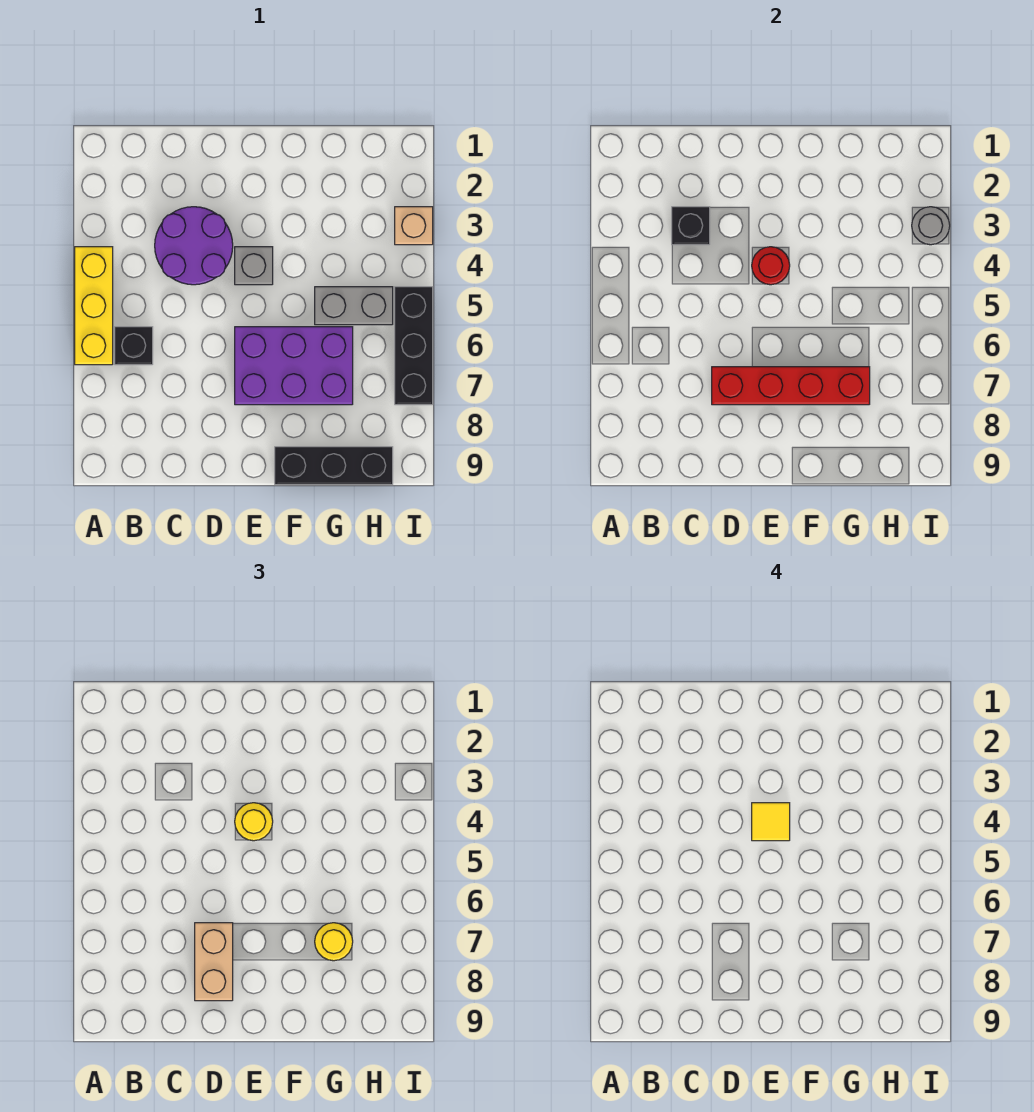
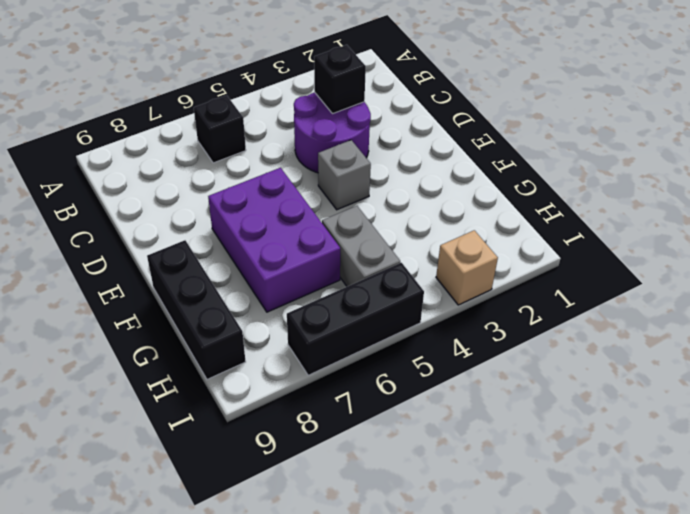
none -> yellow 1x3 brick [75,247,113,365]
none -> red 1x4 brick [712,367,870,405]
none -> red 1x1 round brick [752,247,790,285]

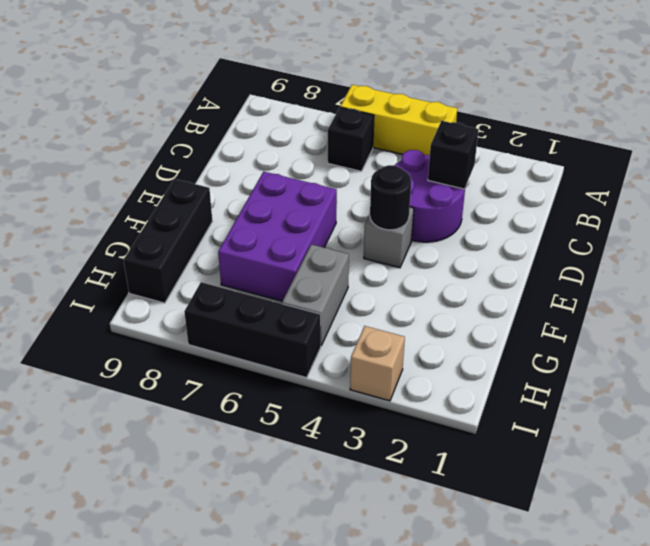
black 1x1 round brick [370,165,411,230] -> red 1x1 round brick [752,247,790,285]
none -> red 1x4 brick [712,367,870,405]
none -> grey 1x1 round brick [912,207,950,245]
none -> tan 1x2 brick [195,923,233,1001]

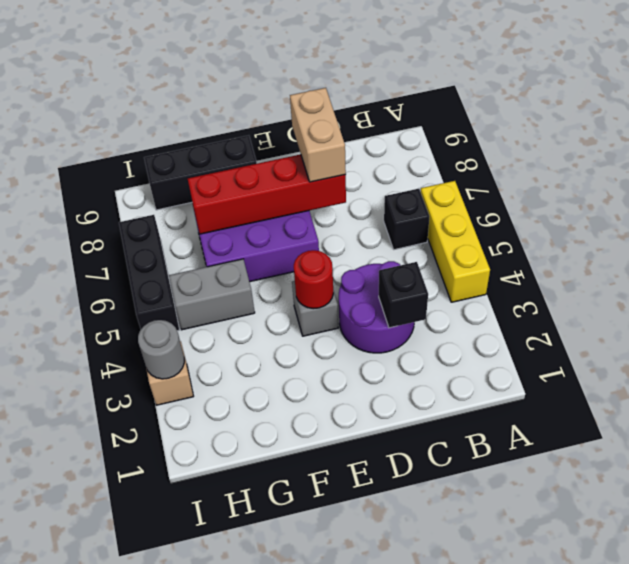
none -> yellow 1x1 round brick [235,803,273,841]
none -> yellow 1x1 round brick [315,923,353,961]
none -> yellow 1x1 tile [752,803,790,841]

